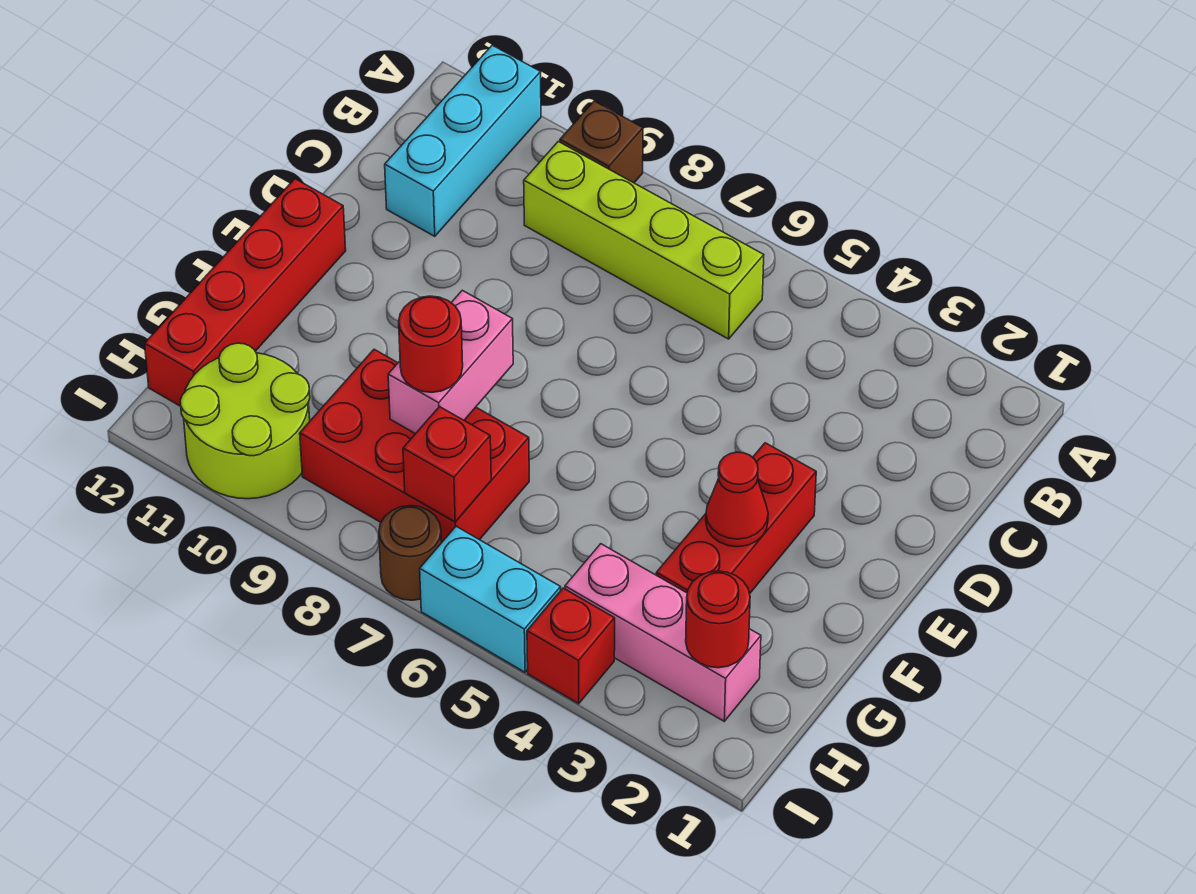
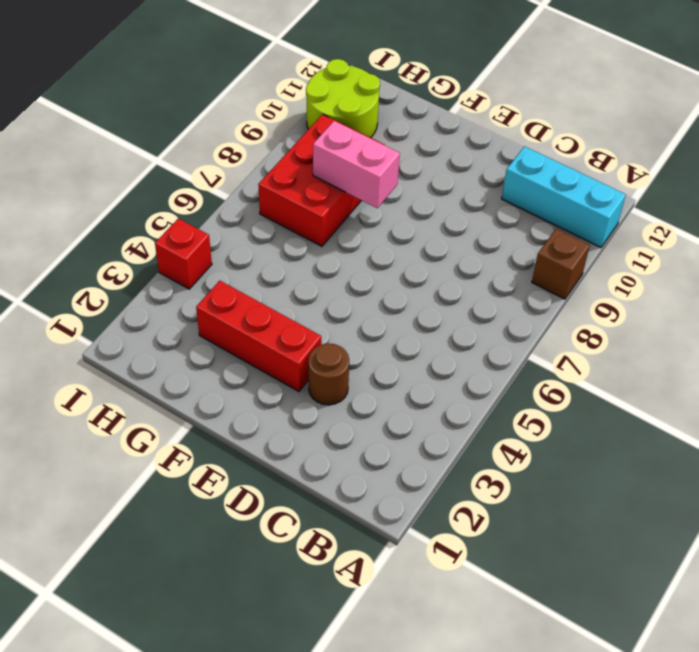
brown 1x1 round brick [308,344,349,405] -> brown 1x1 round brick moved to [379,506,442,600]
none -> lime 1x4 brick [524,141,764,339]
none -> red 1x4 brick [145,179,346,406]
none -> pink 1x3 brick [565,544,761,721]

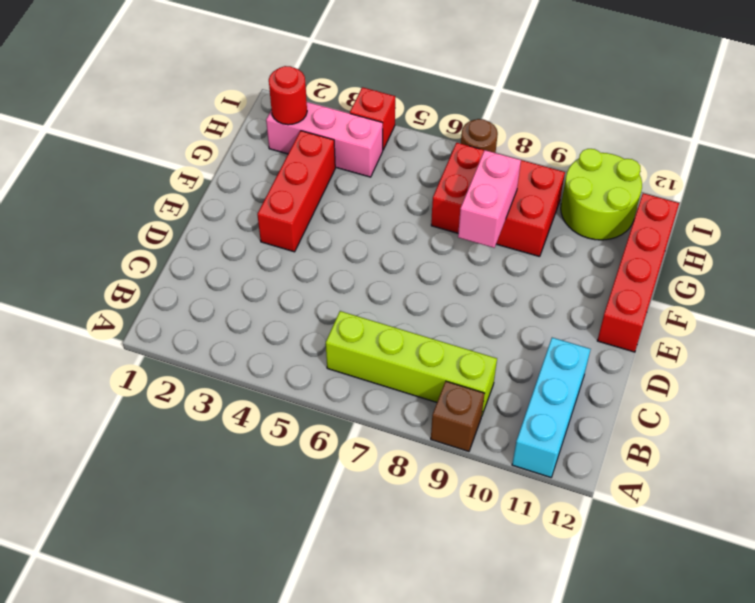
none -> cyan 1x2 brick [420,526,561,672]
none -> red 1x1 cone [706,452,768,547]
none -> red 1x1 brick [403,407,491,522]

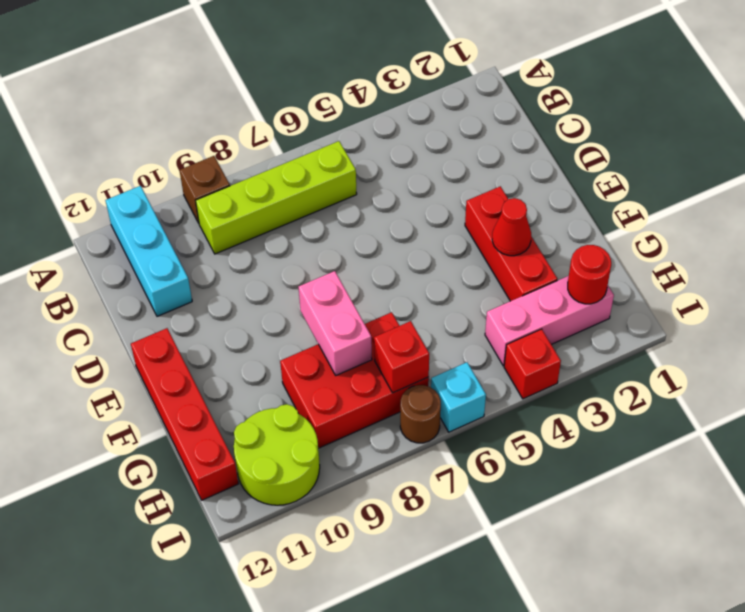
cyan 1x1 brick [431,362,486,432] -> cyan 1x2 brick [420,526,561,672]
none -> red 1x1 round brick [399,296,463,392]

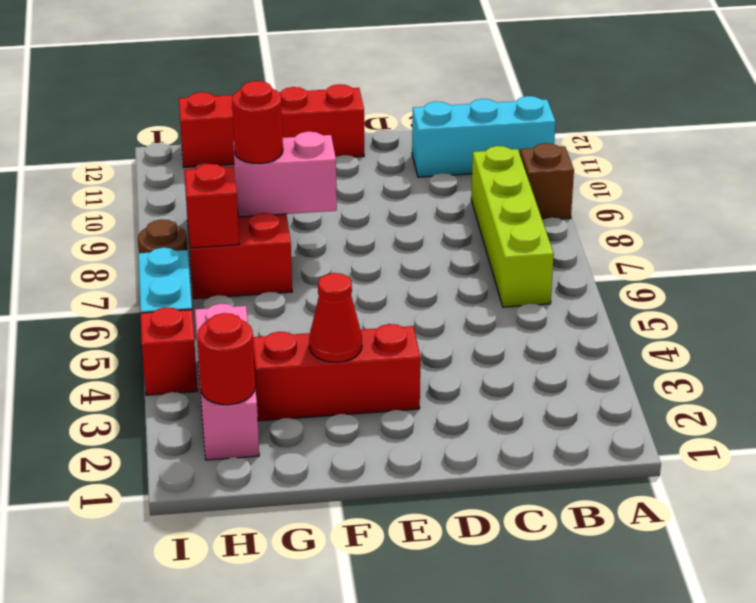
none -> lime 2x2 round brick [180,343,310,499]

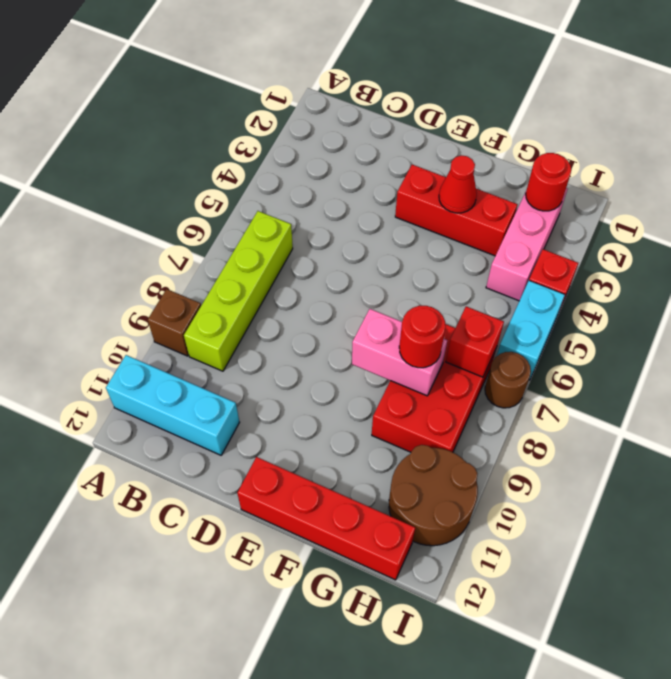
brown 2x2 round brick [389,445,478,546] -> lime 2x2 round brick [180,343,310,499]

